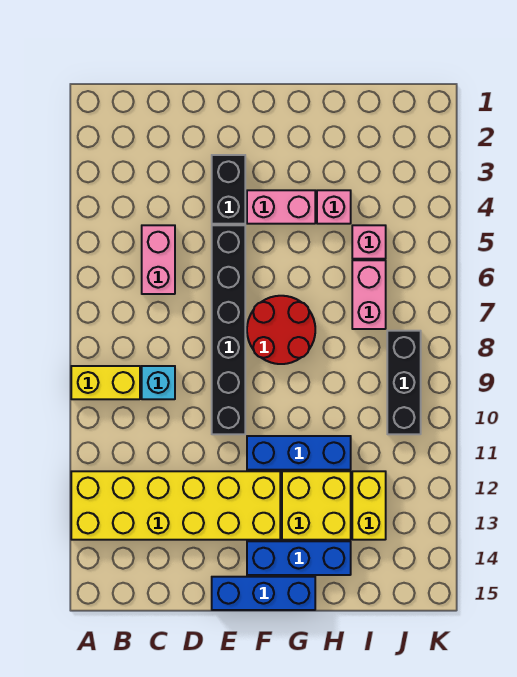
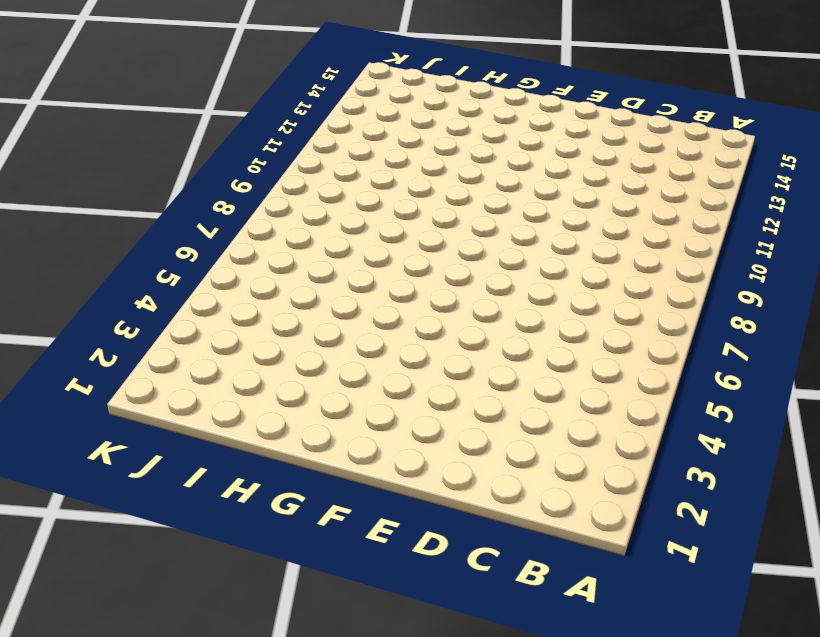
none -> yellow 1x2 brick [71,366,140,399]
none -> yellow 2x6 brick [71,471,280,540]
none -> pink 1x2 brick [142,225,175,294]

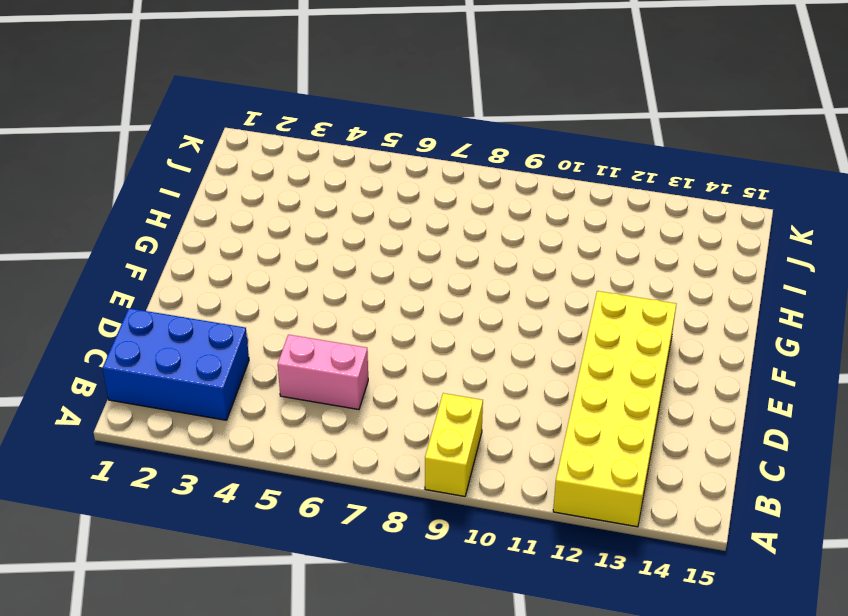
blue 2x3 brick [103,308,249,420] -> none
none -> cyan 1x1 brick [142,366,175,399]
none -> black 1x2 brick [212,155,245,224]
none -> black 1x6 brick [212,225,245,434]

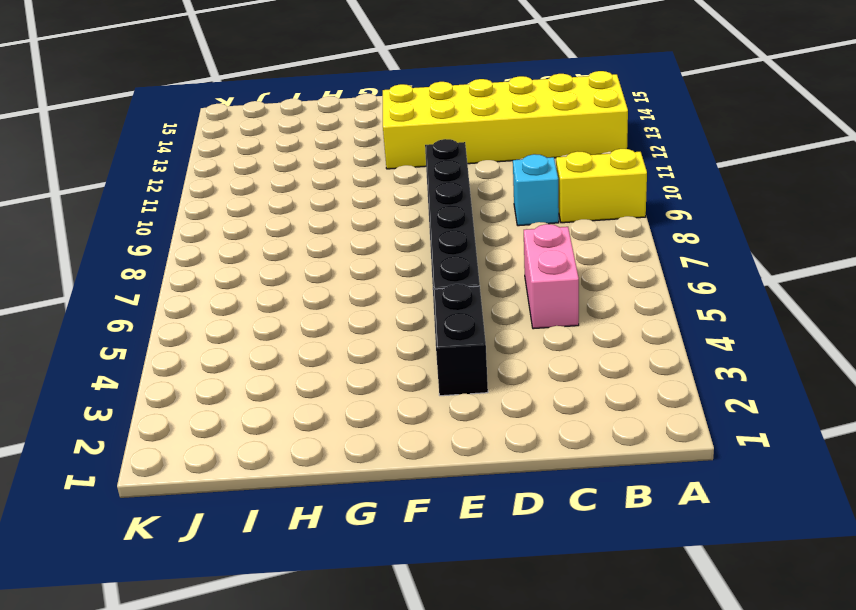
none -> blue 1x3 brick [212,577,315,610]
none -> pink 1x2 brick [247,190,315,224]
none -> red 2x2 round brick [247,296,315,364]

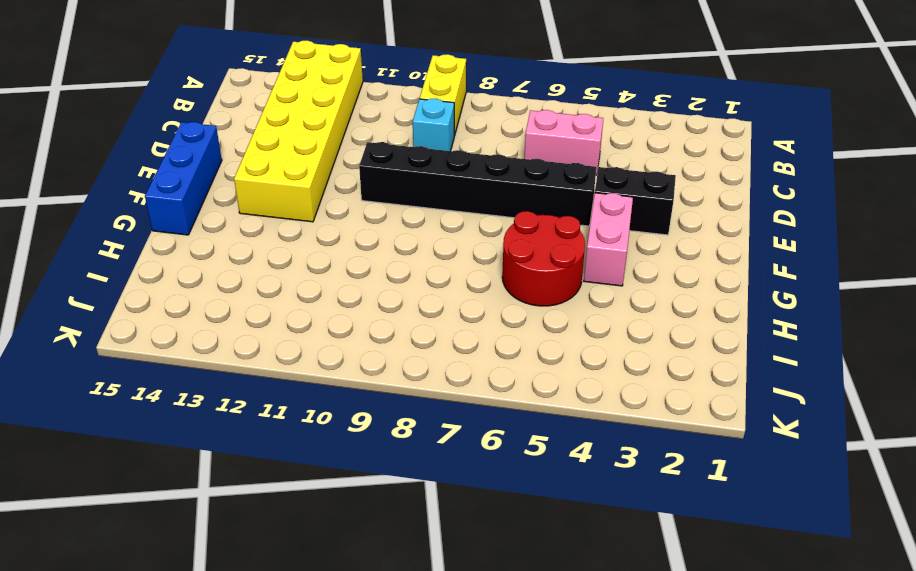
red 2x2 round brick [502,211,585,306] -> red 2x2 round brick moved to [247,296,315,364]
none -> blue 1x3 brick [247,436,351,470]
none -> blue 1x3 brick [247,541,351,575]
none -> yellow 2x2 brick [282,471,351,540]

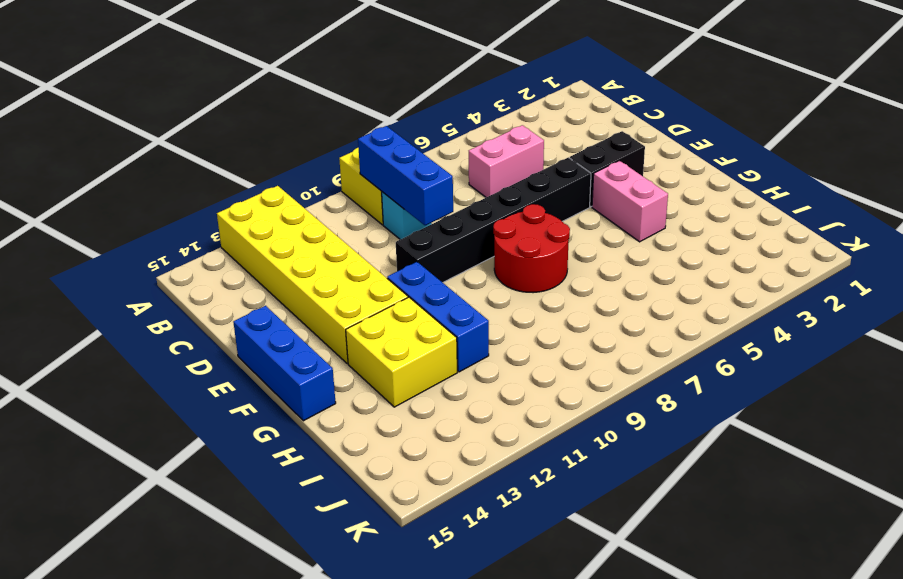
blue 1x3 brick [358,126,453,226] -> blue 1x3 brick moved to [247,541,351,575]
none -> pink 1x1 brick [317,190,351,224]
none -> pink 1x1 brick [352,225,386,259]
none -> pink 1x2 brick [352,260,386,329]

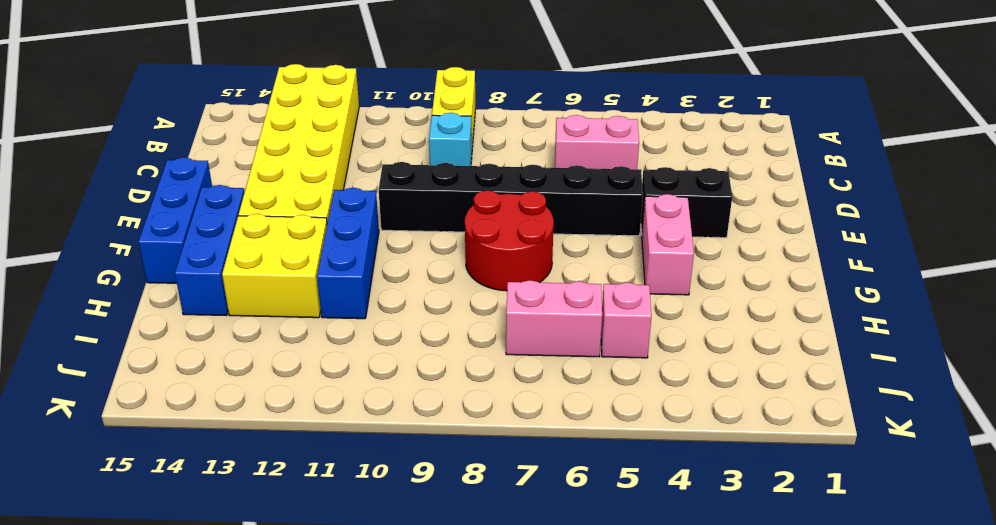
none -> pink 1x1 brick [317,190,351,224]
none -> yellow 1x2 brick [352,471,386,540]
none -> black 1x3 brick [387,331,421,434]

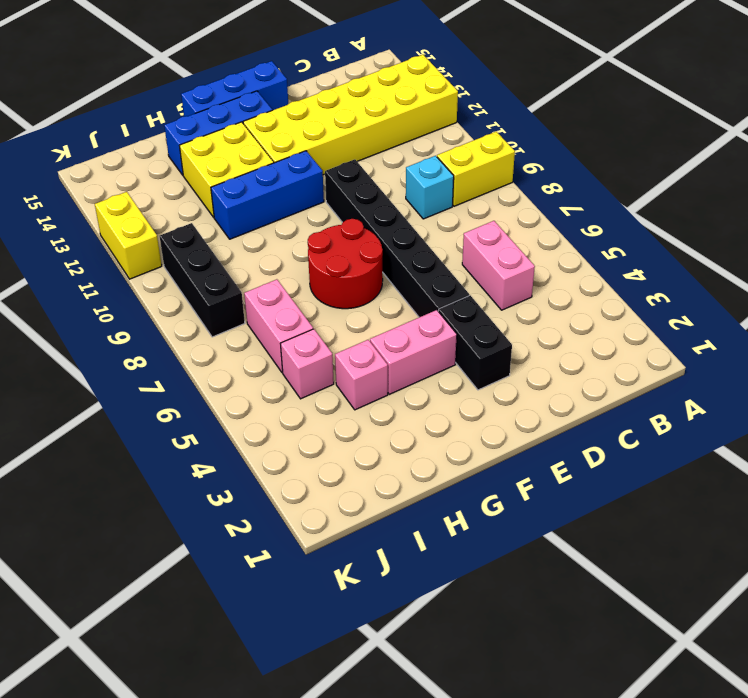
yellow 1x2 brick [95,192,162,279] -> yellow 1x2 brick moved to [352,471,386,540]

